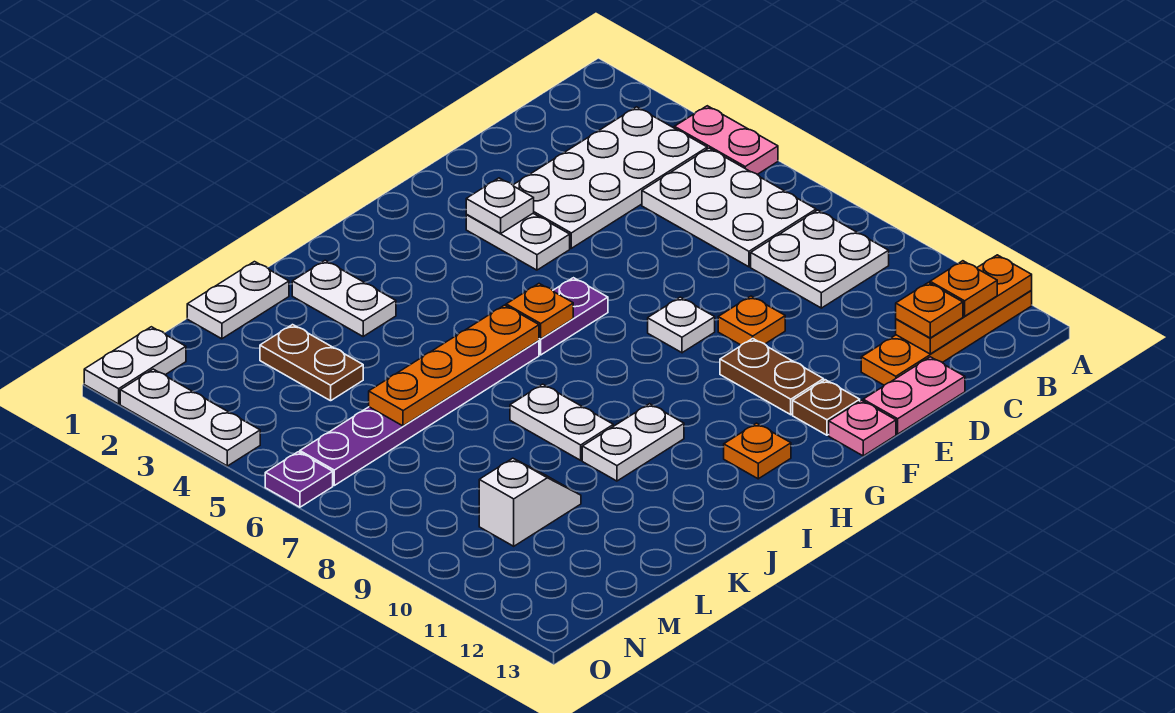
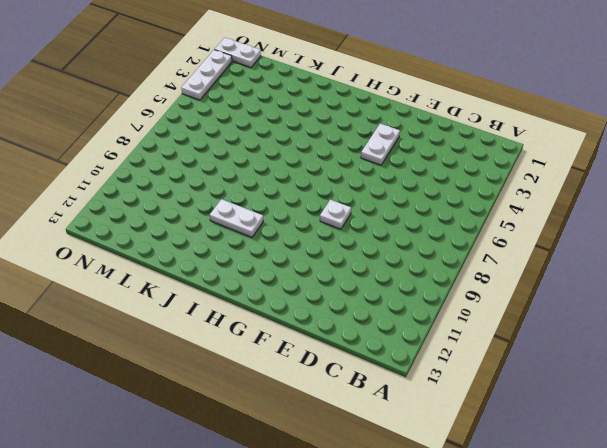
none -> pink 1x2 plate [674,106,778,174]
none -> orange 1x4 plate [861,291,1032,385]
none -> white 2x4 plate [513,107,707,248]
none -> white 2x3 plate [642,148,816,267]

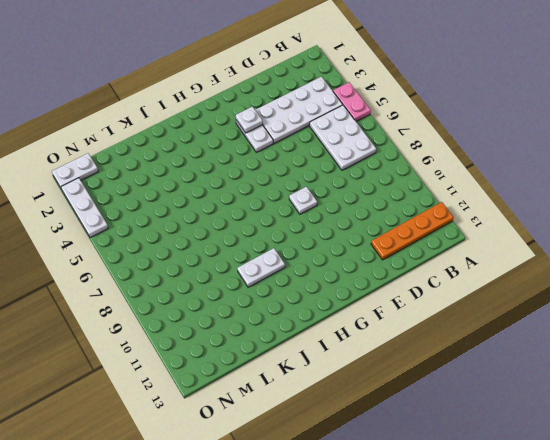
none -> white 2x2 plate [751,210,889,308]
none -> pink 1x2 plate [863,357,965,434]
none -> orange 1x1 plate [718,296,785,345]
none -> brown 1x2 plate [720,339,824,415]

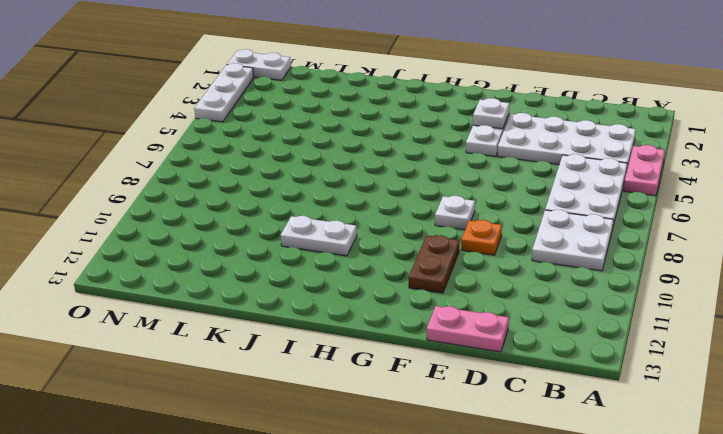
none -> orange 1x4 plate [861,291,1032,385]
none -> brown 1x1 plate [793,380,860,435]
none -> pink 1x1 plate [829,400,896,456]
none -> purple 1x2 plate [539,278,608,355]

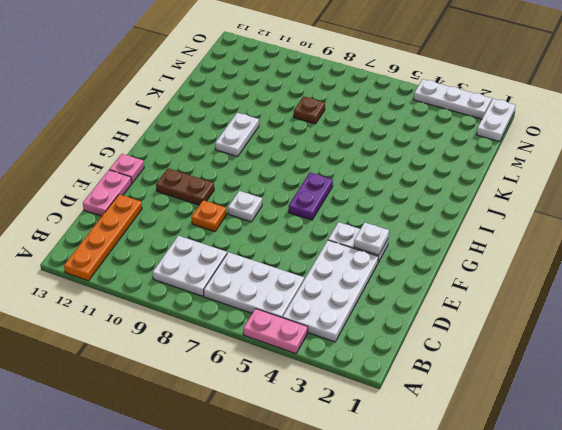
brown 1x1 plate [294,96,325,124] -> brown 1x1 plate moved to [793,380,860,435]
none -> orange 1x1 plate [724,423,791,479]
none -> purple 1x6 plate [300,341,539,485]
none -> white 1x2 plate [292,260,396,336]
none -> white 1x2 plate [510,384,613,460]

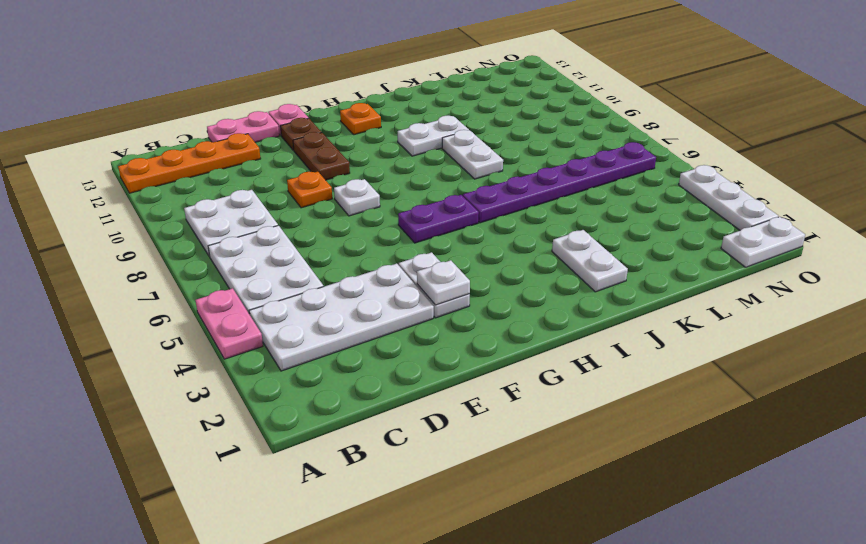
none -> white 1x2 plate [187,262,289,339]
none -> brown 1x2 plate [260,325,363,401]
none -> white 1x2 slope [479,458,581,546]
none -> purple 1x1 plate [265,452,333,507]

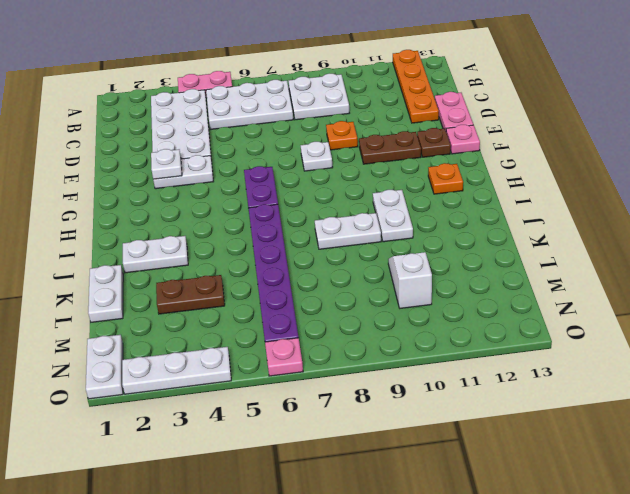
pink 1x1 plate [265,338,303,376] -> purple 1x1 plate [265,452,333,507]
none -> orange 1x3 plate [896,255,1032,354]
none -> orange 1x1 plate [506,284,573,339]
none -> orange 1x4 plate [369,305,539,426]
none -> orange 1x1 plate [930,261,997,316]

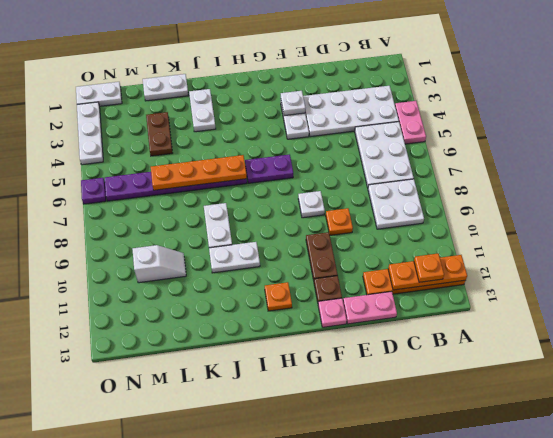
none -> orange 1x1 plate [506,284,573,339]
none -> orange 1x1 plate [896,283,963,338]

